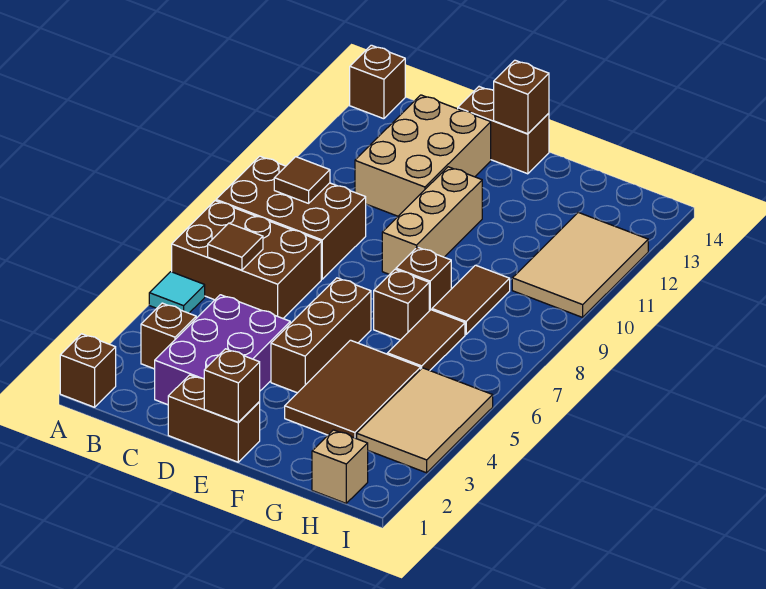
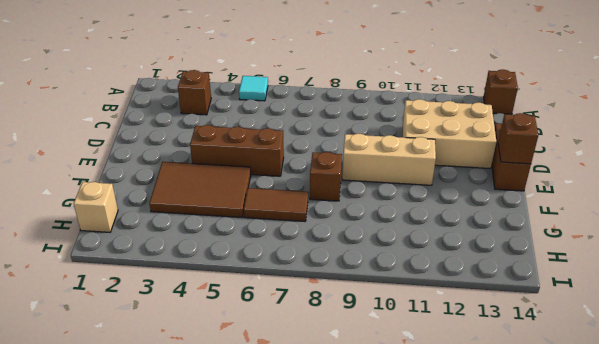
none -> brown 1x1 brick [60,334,116,407]
none -> brown 2x3 brick [172,201,321,318]
none -> brown 2x3 brick [216,156,366,279]

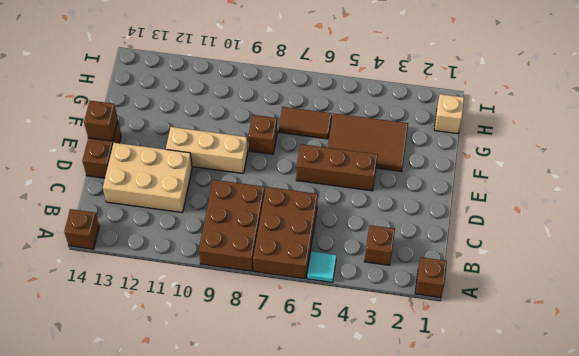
none -> purple 2x3 brick [155,295,290,405]
none -> brown 1x2 brick [168,375,260,462]
none -> brown 1x1 brick [374,269,429,340]

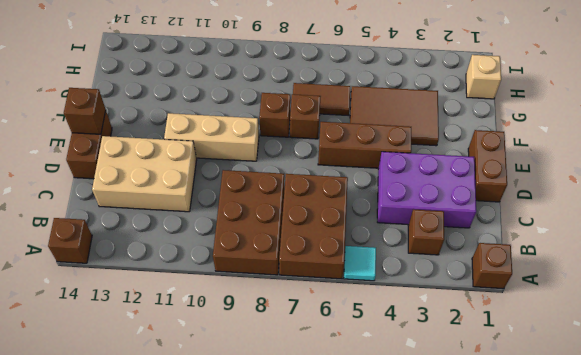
none -> brown 1x2 tile [432,265,510,334]
none -> tan 2x3 tile [357,368,493,473]
none -> tan 2x3 tile [512,212,648,317]

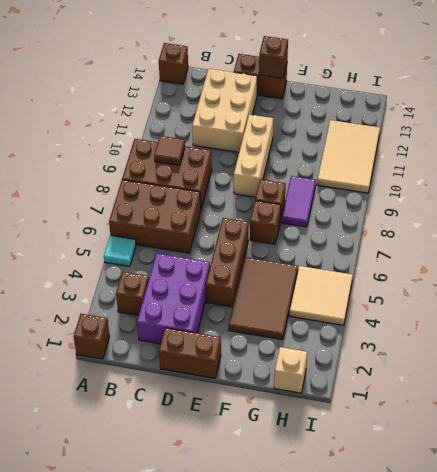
purple 1x2 tile [282,176,316,227] -> brown 1x2 tile [432,265,510,334]
tan 2x2 tile [289,266,353,325] -> tan 2x3 tile [357,368,493,473]
none -> brown 1x2 tile [387,310,465,370]
none -> brown 1x1 tile [208,223,263,270]
none -> brown 1x1 brick [204,349,260,422]

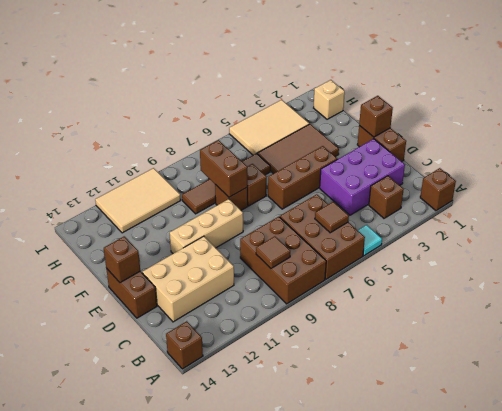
brown 1x2 brick [200,140,248,197] -> none

